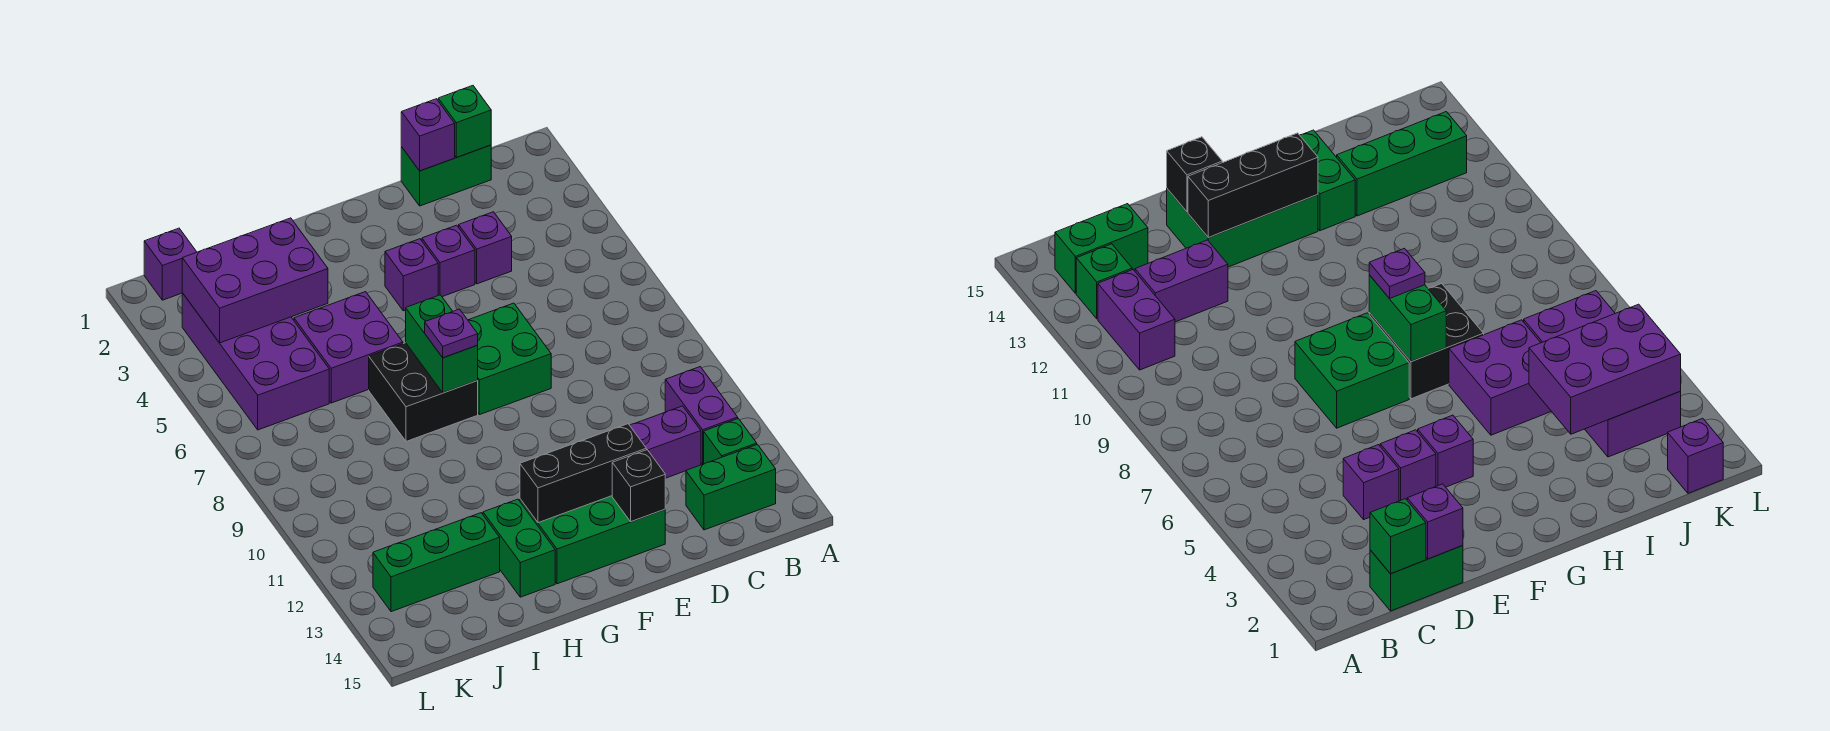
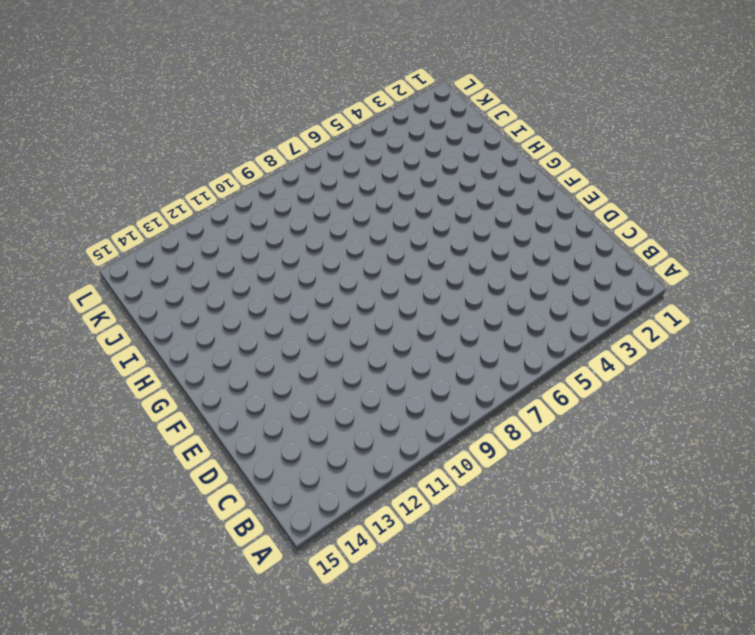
none -> purple 1x2 brick [665,367,738,464]
none -> green 1x1 brick [704,418,757,464]
none -> green 1x2 brick [686,444,776,530]

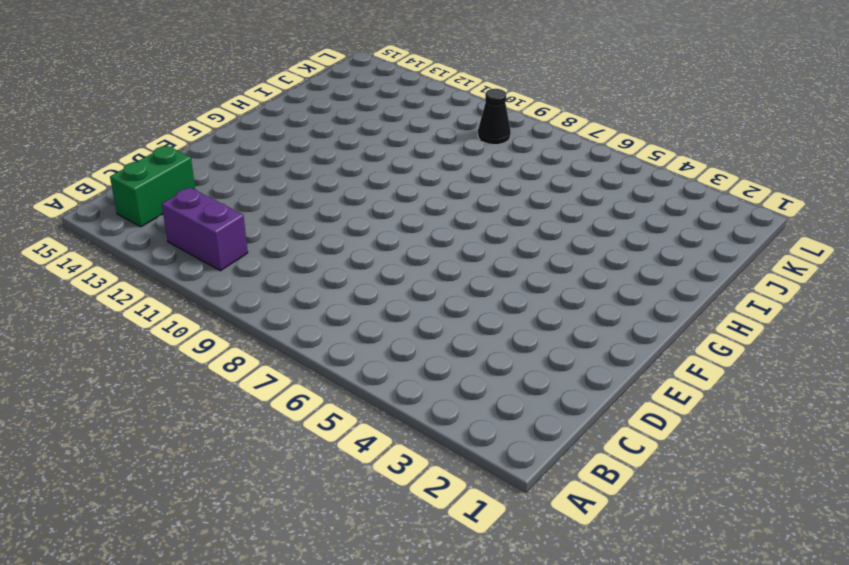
black 1x1 cone [478,89,511,145] -> none
none -> green 1x1 brick [704,418,757,464]
none -> green 1x2 brick [401,145,491,206]
none -> purple 1x2 brick [630,406,701,478]

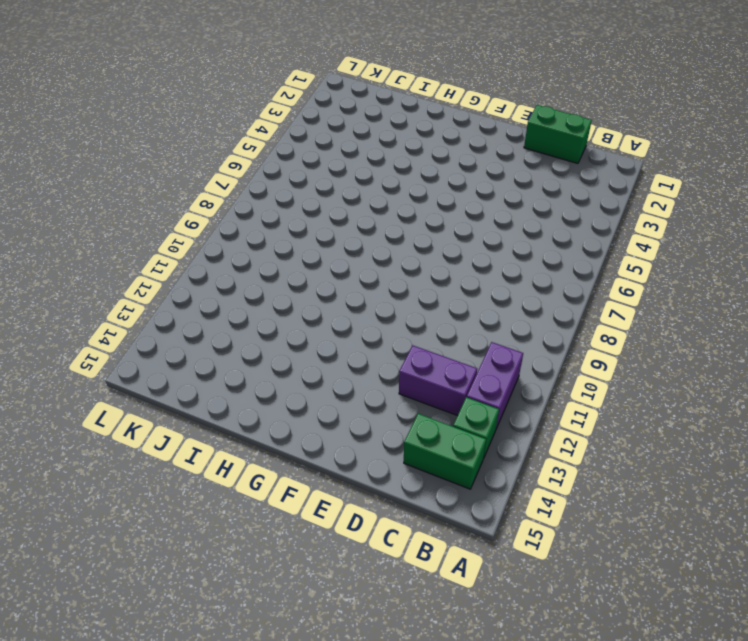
none -> purple 1x1 brick [459,212,512,284]
none -> purple 1x1 brick [422,225,475,297]
none -> green 2x2 brick [468,303,551,415]

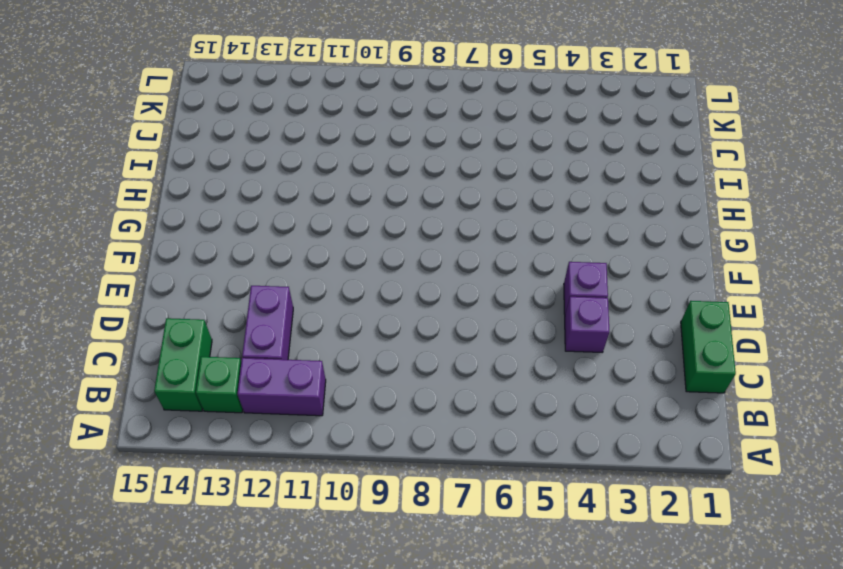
none -> green 2x2 brick [468,303,551,415]
none -> green 2x3 brick [520,496,665,584]
none -> purple 1x1 brick [385,239,438,311]

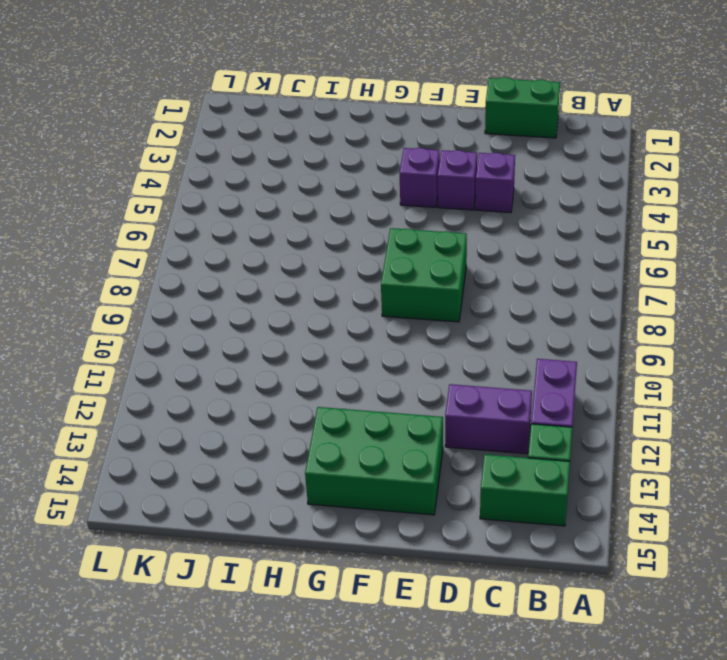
none -> black 2x2 brick [369,343,478,441]
none -> purple 2x2 brick [294,292,403,403]
none -> green 1x2 brick [483,499,555,597]

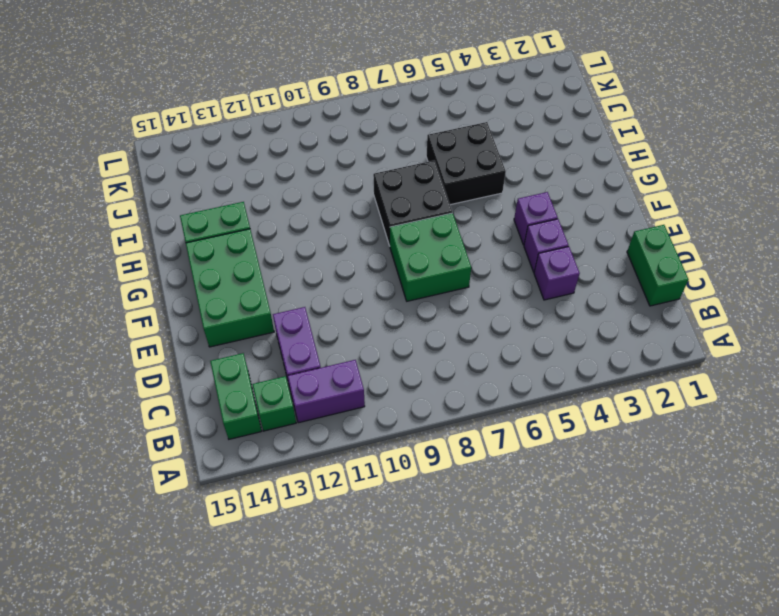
black 2x2 brick [426,122,506,205] -> purple 2x2 brick [294,292,403,403]
none -> green 1x3 brick [373,513,500,612]
none -> purple 2x4 brick [182,293,329,430]
none -> purple 1x1 brick [144,228,196,300]

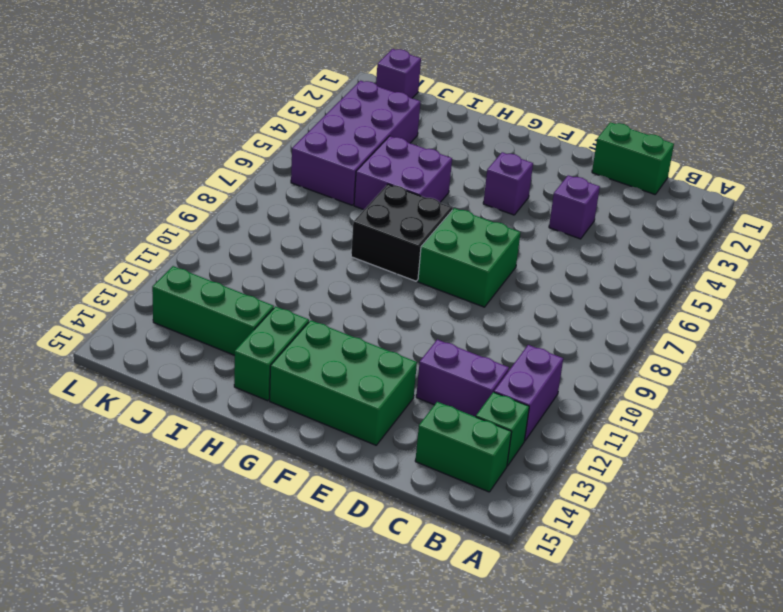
none -> purple 1x1 brick [422,225,475,297]
none -> green 1x1 brick [438,86,491,157]
none -> purple 1x1 brick [401,99,455,171]

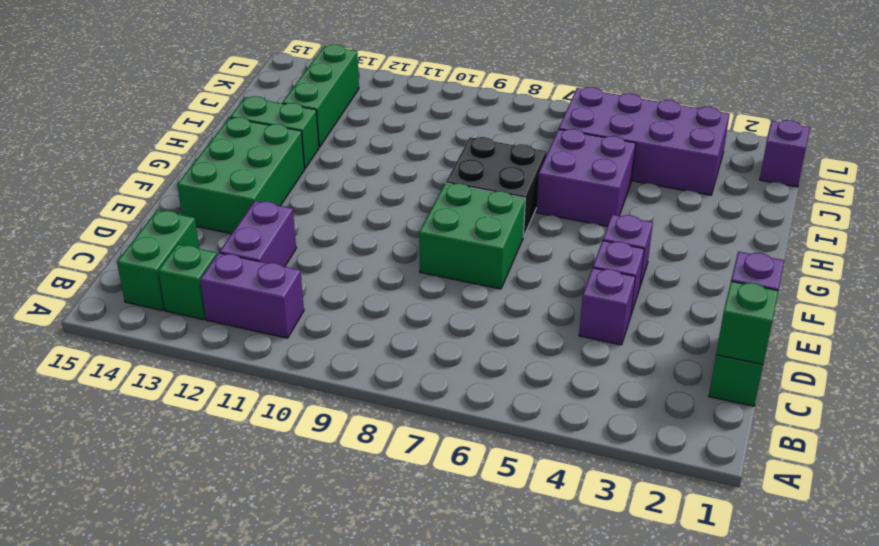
none -> black 1x3 brick [520,424,646,523]
none -> black 1x1 brick [612,450,665,521]
none -> green 1x2 brick [406,295,478,393]

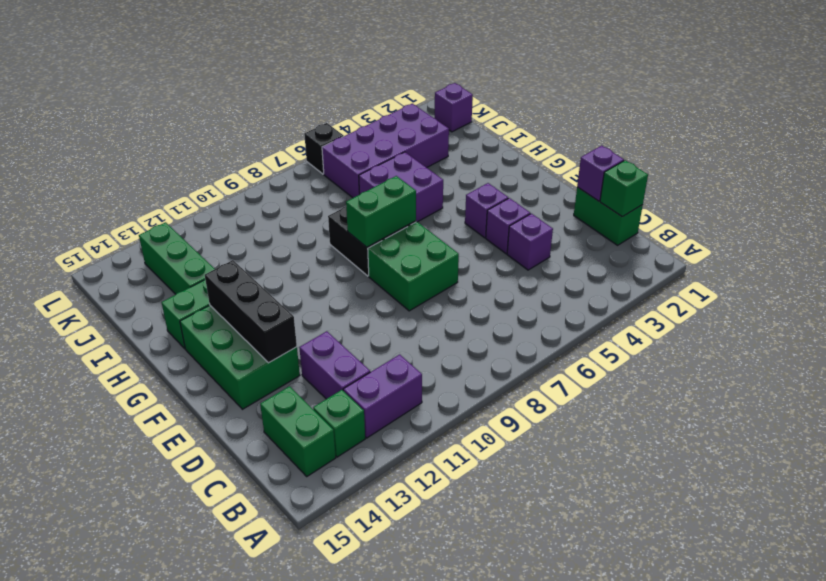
black 1x1 brick [304,123,344,174] -> black 1x1 brick moved to [612,450,665,521]
none -> purple 2x3 brick [182,218,328,343]
none -> purple 1x1 plate [425,309,478,358]

